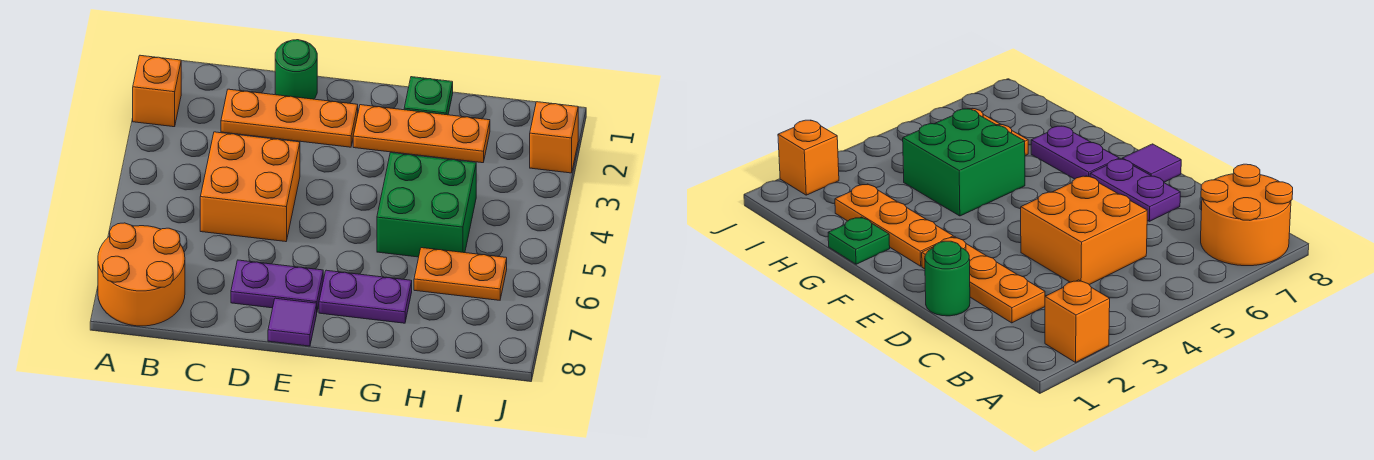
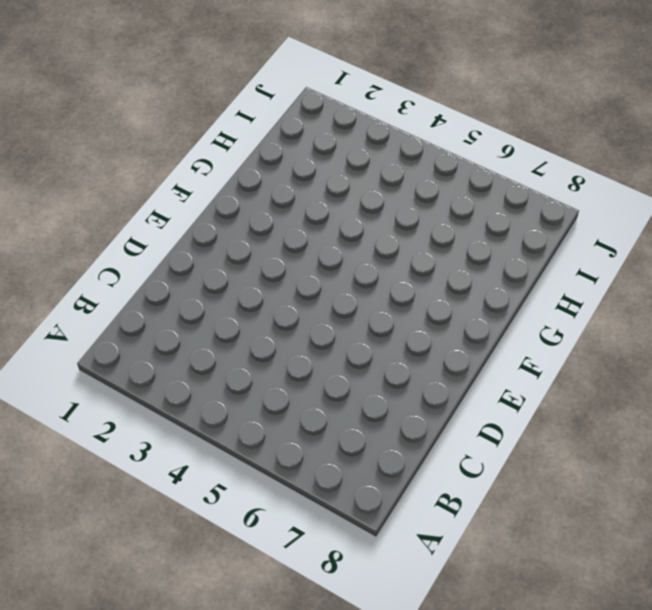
none -> orange 1x1 brick [133,55,181,127]
none -> orange 2x2 round brick [98,223,185,326]
none -> orange 1x3 plate [221,89,358,147]

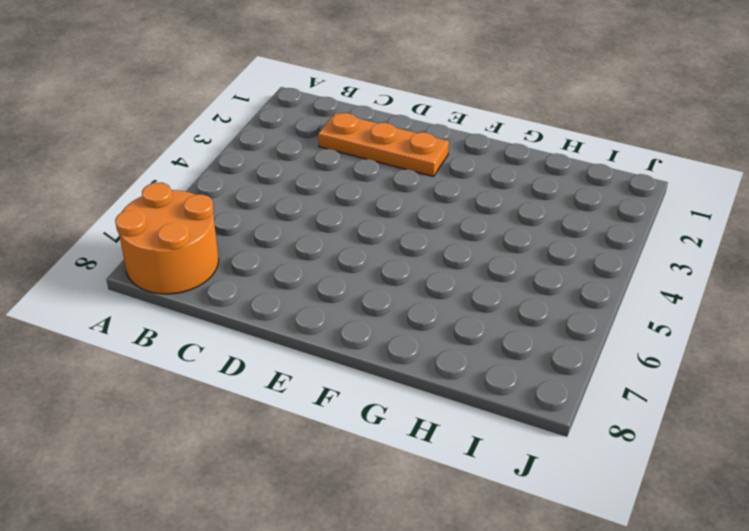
none -> orange 1x1 brick [133,55,181,127]
none -> orange 2x2 brick [200,132,300,242]
none -> green 1x1 round brick [275,40,317,99]

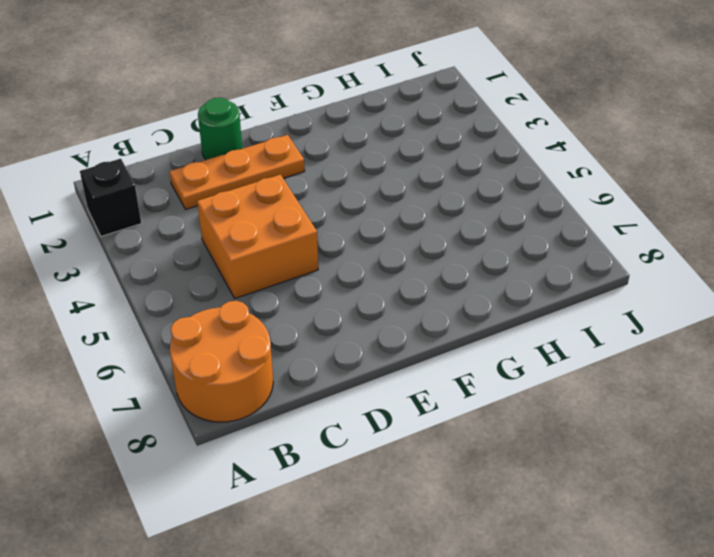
black 1x1 brick [80,159,141,236] -> orange 1x1 brick [133,55,181,127]
none -> purple 1x2 plate [231,260,323,310]
none -> purple 1x1 tile [268,298,317,346]
none -> orange 1x3 plate [353,105,490,163]

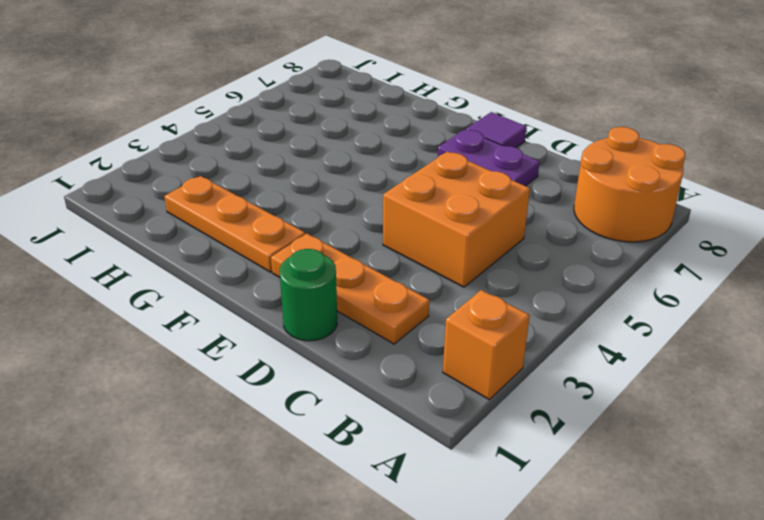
none -> purple 1x2 plate [319,270,412,323]
none -> green 1x1 plate [404,77,453,115]
none -> green 2x2 brick [377,153,476,257]

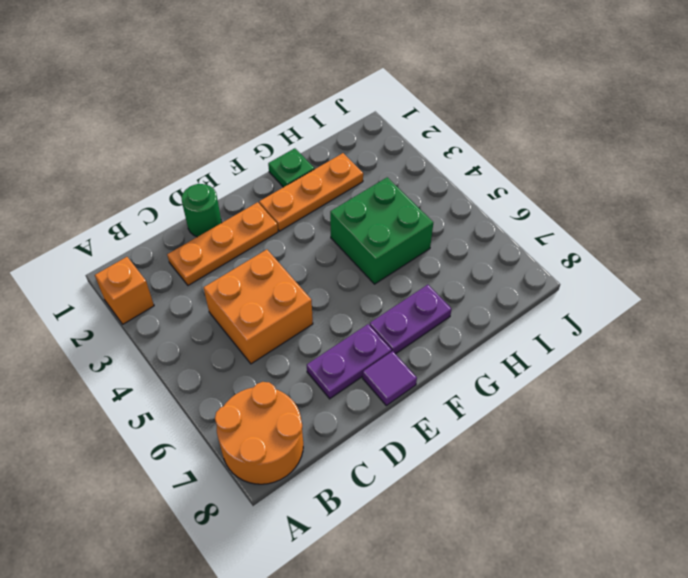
none -> orange 1x2 plate [414,248,507,300]
none -> orange 1x1 brick [530,102,578,173]

